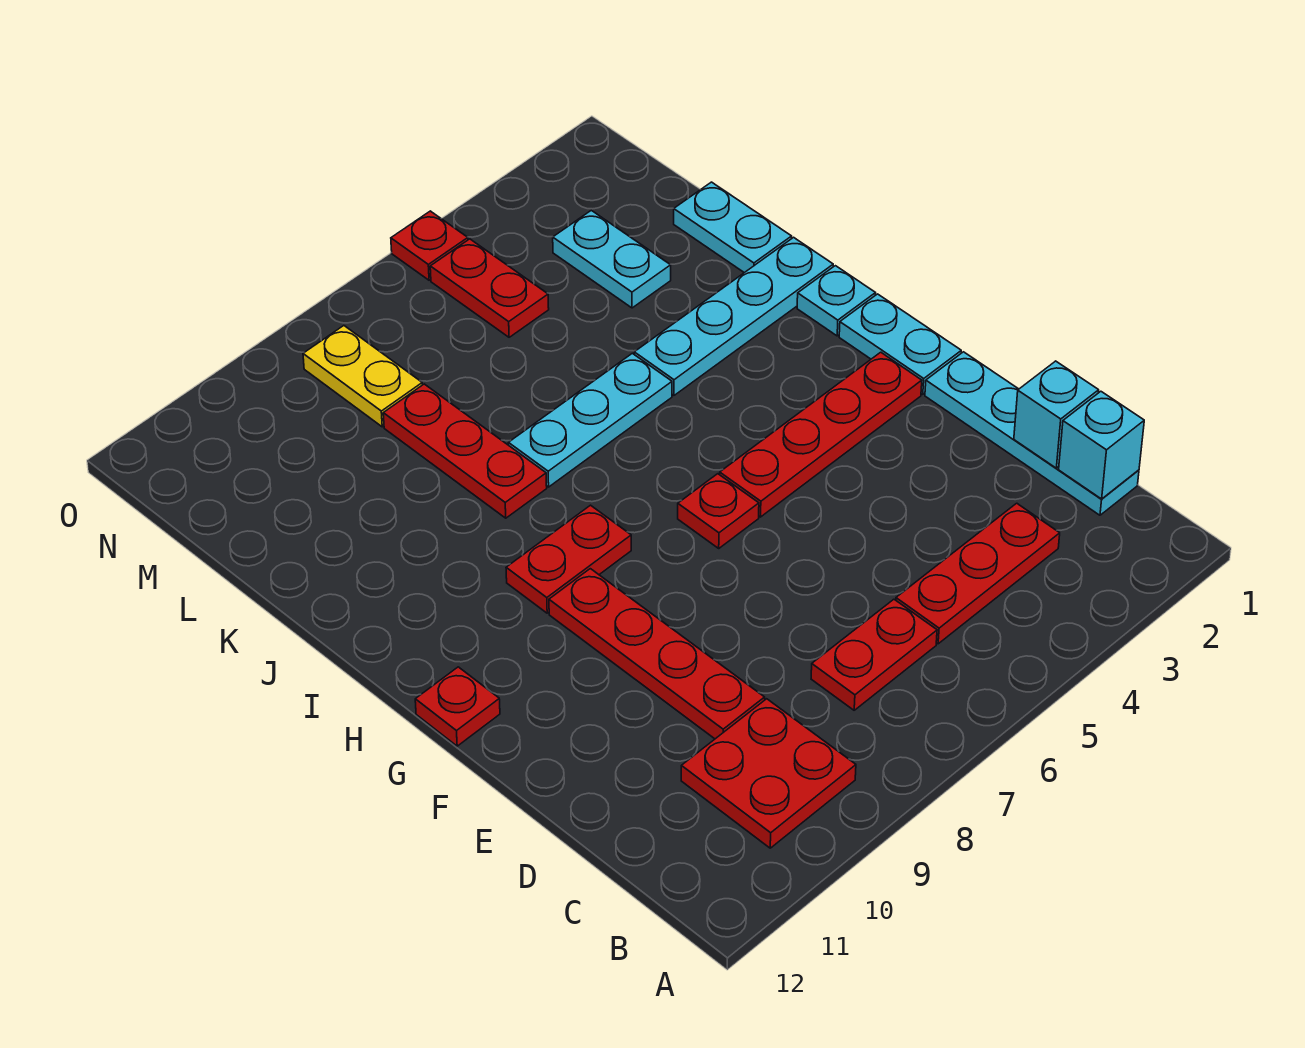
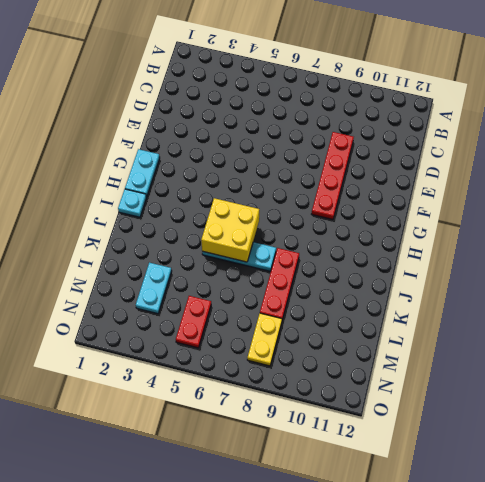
yellow 2x2 brick [201,198,259,262] -> none
none -> red 2x2 plate [681,699,856,848]
none -> cyan 1x4 plate [925,352,1139,515]
none -> red 1x3 plate [896,503,1060,644]

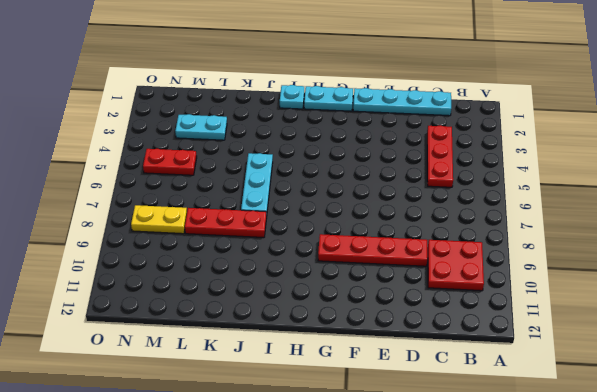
none -> red 1x2 plate [811,599,937,710]
none -> red 1x4 plate [720,352,922,517]
none -> red 1x1 plate [678,474,759,548]

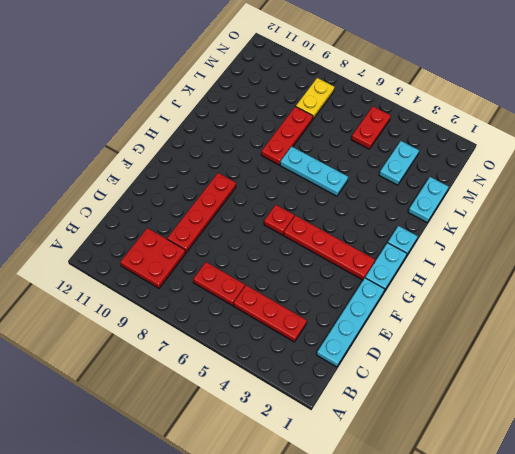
none -> red 1x1 plate [415,667,500,746]
none -> red 1x2 plate [506,505,631,613]
none -> cyan 1x4 plate [634,237,833,395]

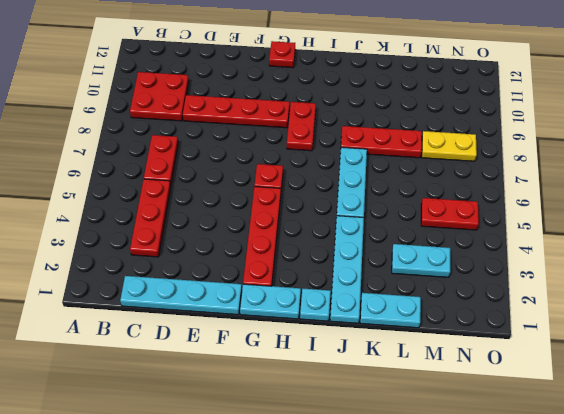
none -> red 1x1 plate [391,211,468,280]
none -> cyan 1x1 brick [1059,391,1144,499]
none -> cyan 1x1 brick [1014,361,1099,468]

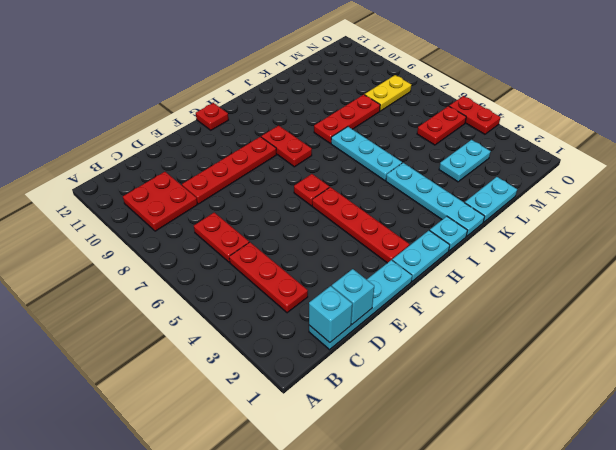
red 1x2 plate [449,96,501,134] -> red 1x1 plate [391,211,468,280]

